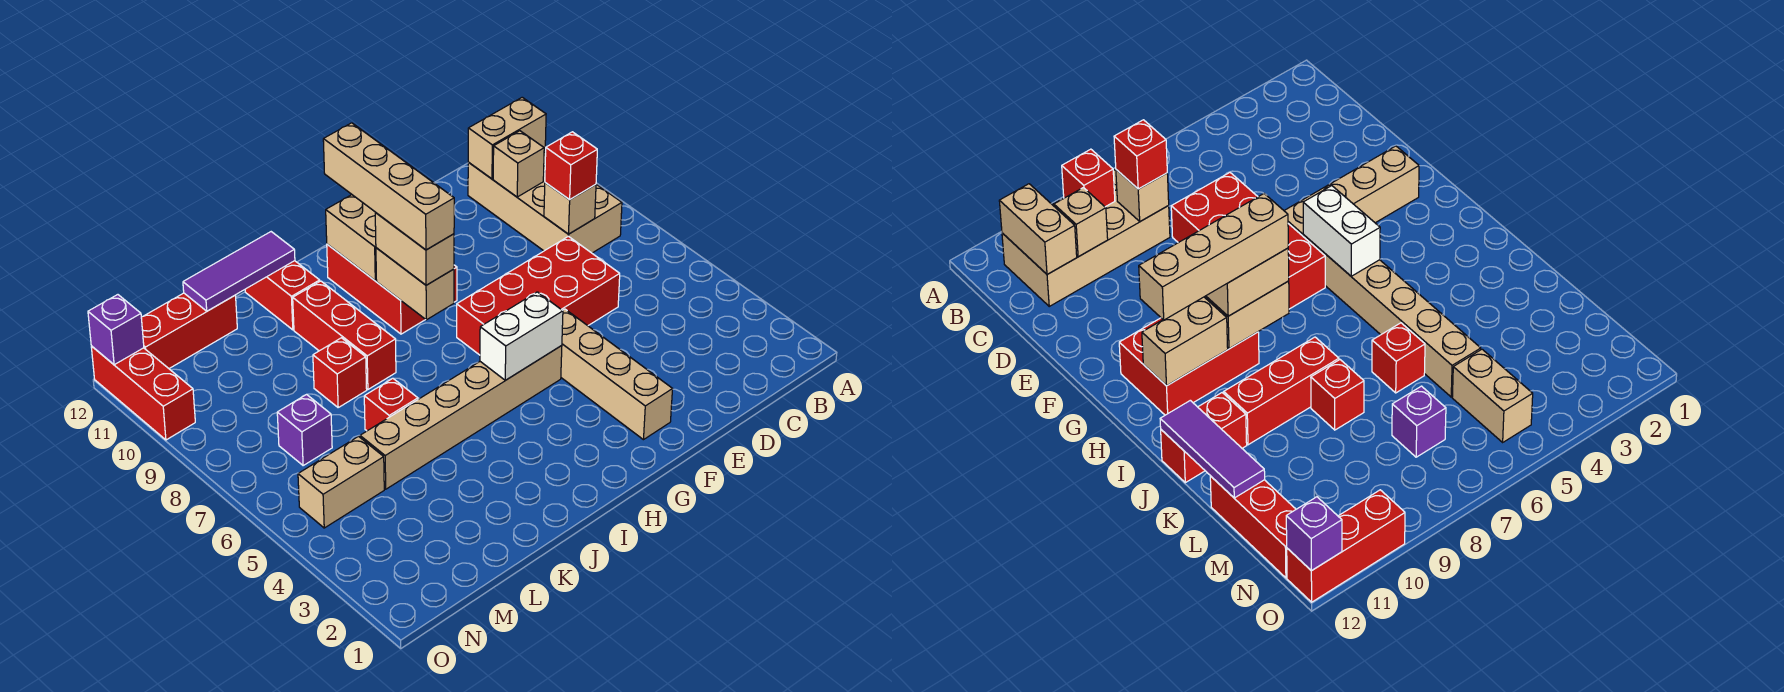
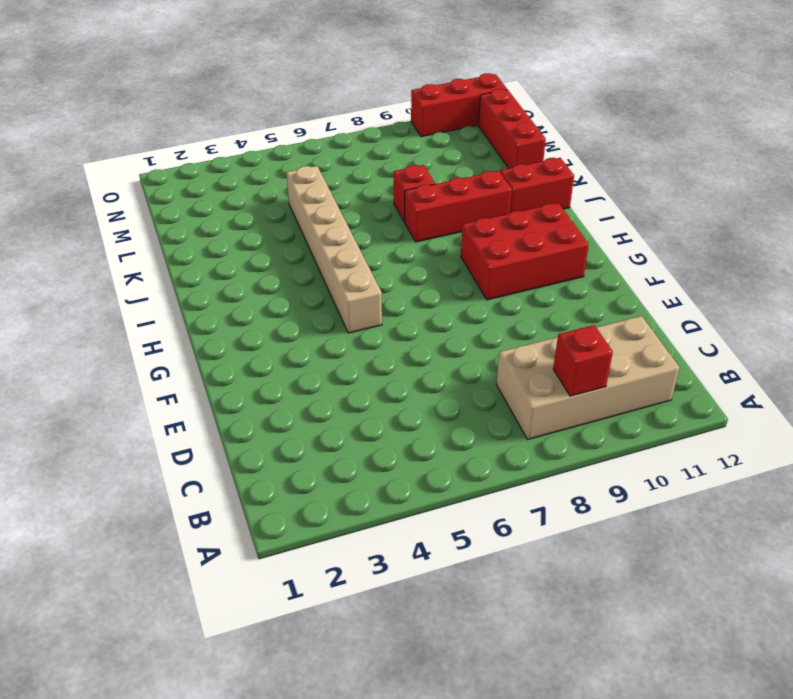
none -> red 2x4 brick [457,236,620,355]
none -> tan 1x4 brick [561,309,673,440]
none -> red 1x1 brick [364,378,418,431]

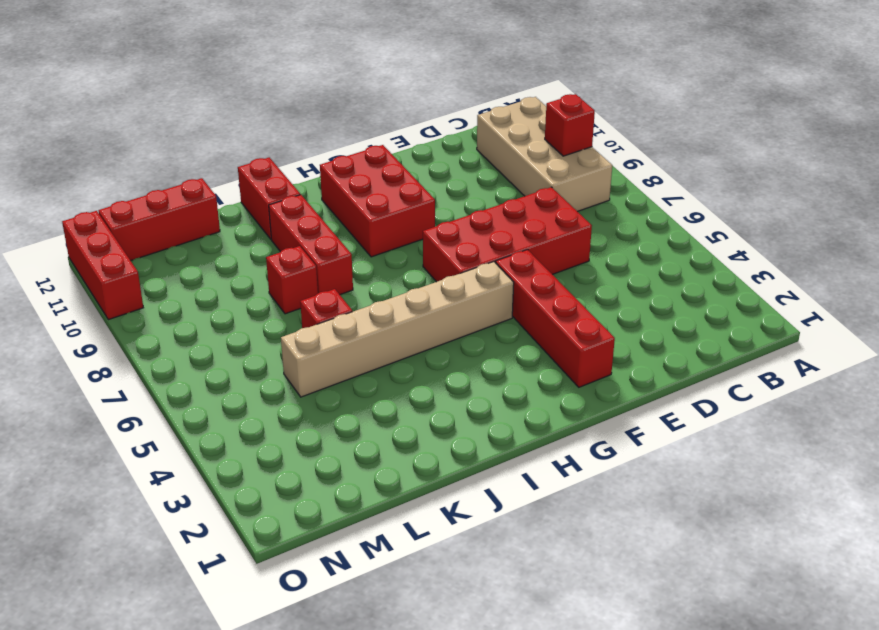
red 1x4 brick [496,250,615,387] -> tan 1x4 brick [561,309,673,440]
none -> tan 1x2 brick [298,437,384,528]
none -> purple 1x1 brick [277,394,332,465]
none -> tan 1x2 brick [468,97,546,179]

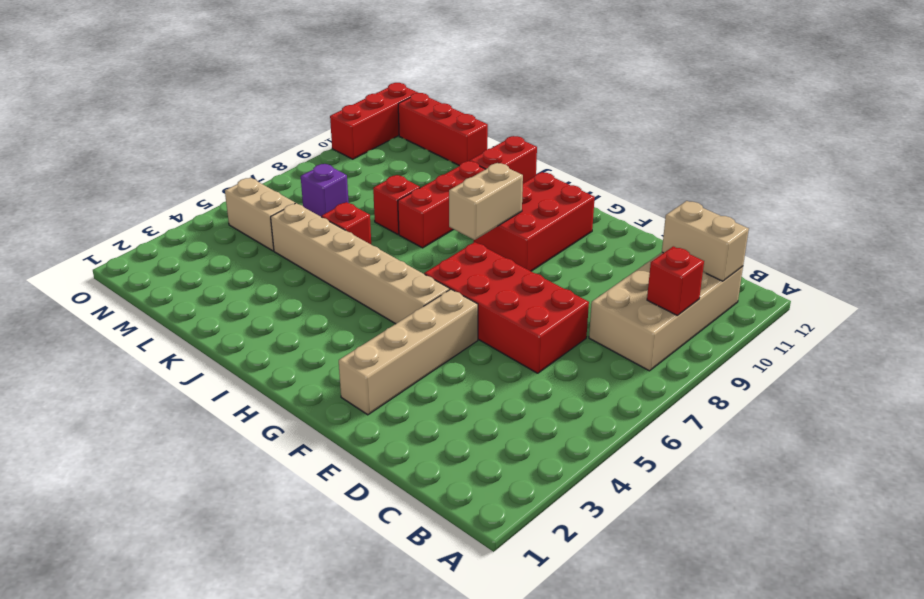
none -> tan 1x1 brick [544,183,596,234]
none -> tan 1x1 brick [493,131,544,197]
none -> white 1x2 brick [480,292,563,380]

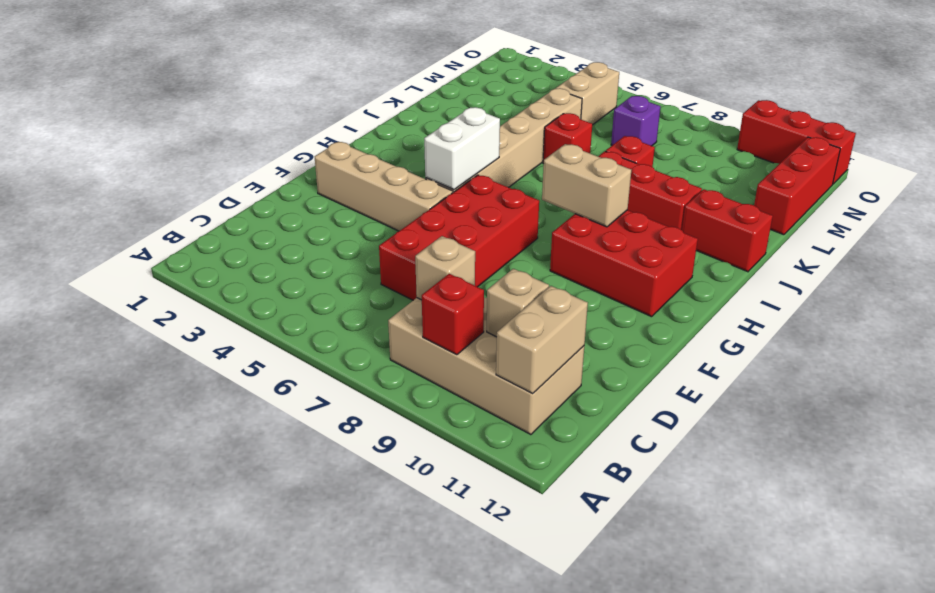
none -> tan 1x2 brick [326,195,376,281]
none -> purple 1x3 tile [183,232,295,311]
none -> purple 1x1 brick [88,295,144,365]

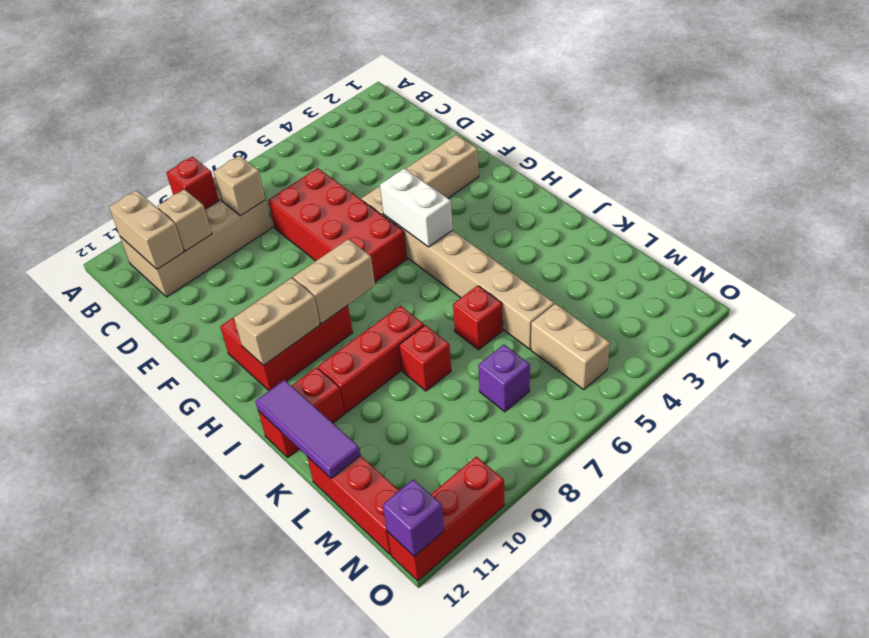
none -> red 1x1 brick [545,132,597,200]
none -> tan 1x2 brick [375,212,454,285]
none -> tan 1x4 brick [323,123,454,250]

